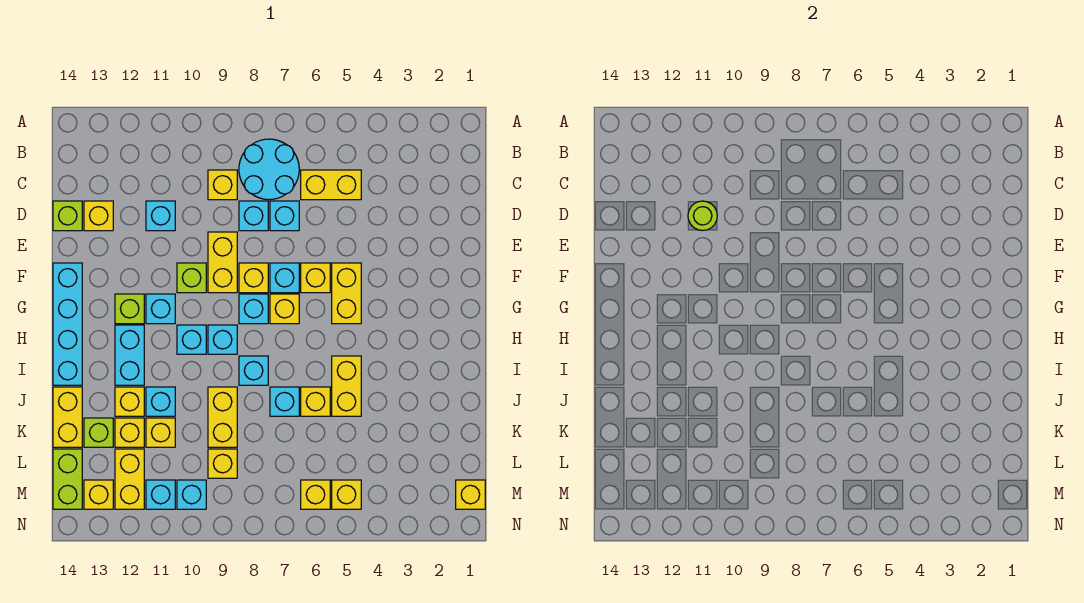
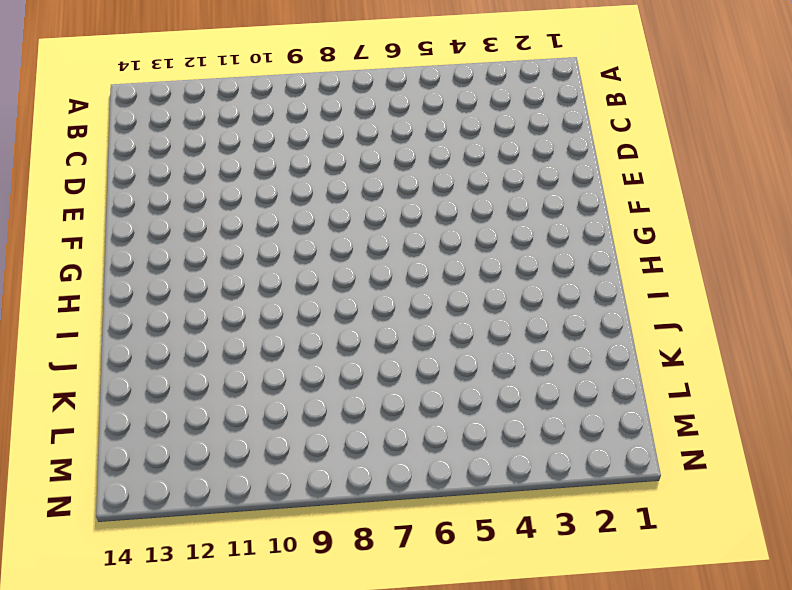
none -> cyan 2x2 round brick [239,139,299,200]
none -> yellow 1x2 brick [301,170,361,200]
none -> yellow 1x1 brick [208,170,237,200]
none -> cyan 1x1 brick [270,201,299,231]

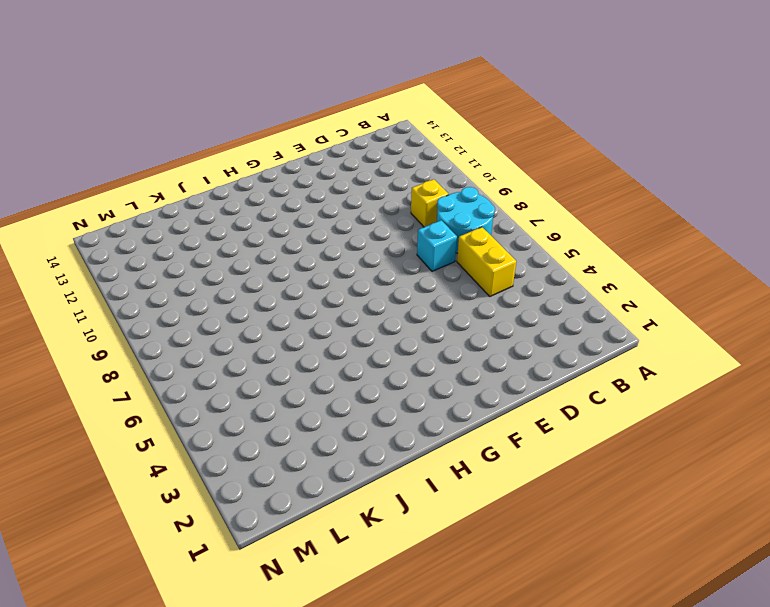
none -> cyan 1x1 brick [239,201,268,231]
none -> cyan 1x1 brick [146,201,175,231]
none -> yellow 1x1 brick [84,201,113,231]
none -> lime 1x1 brick [53,201,82,231]

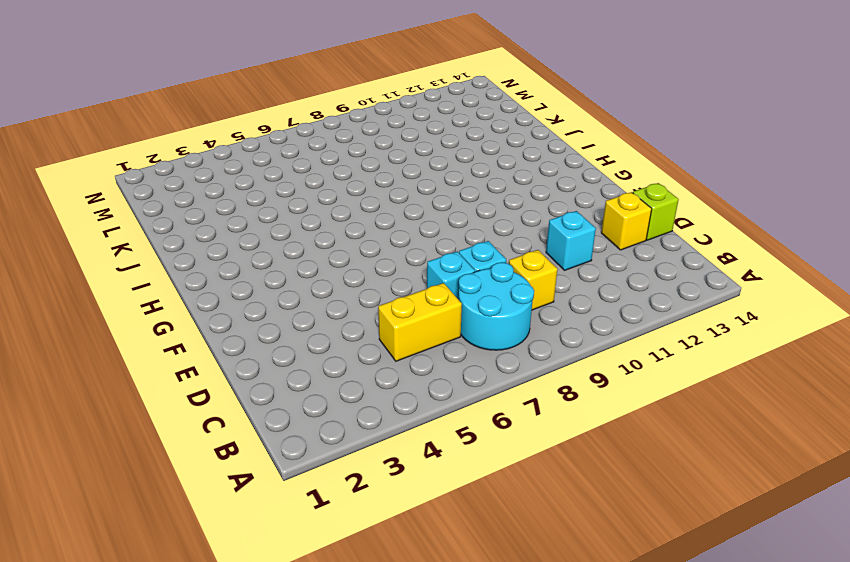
none -> yellow 1x2 brick [208,232,237,293]
none -> yellow 1x2 brick [332,263,361,324]
none -> yellow 1x1 brick [301,263,330,293]
none -> cyan 1x1 brick [270,263,299,293]

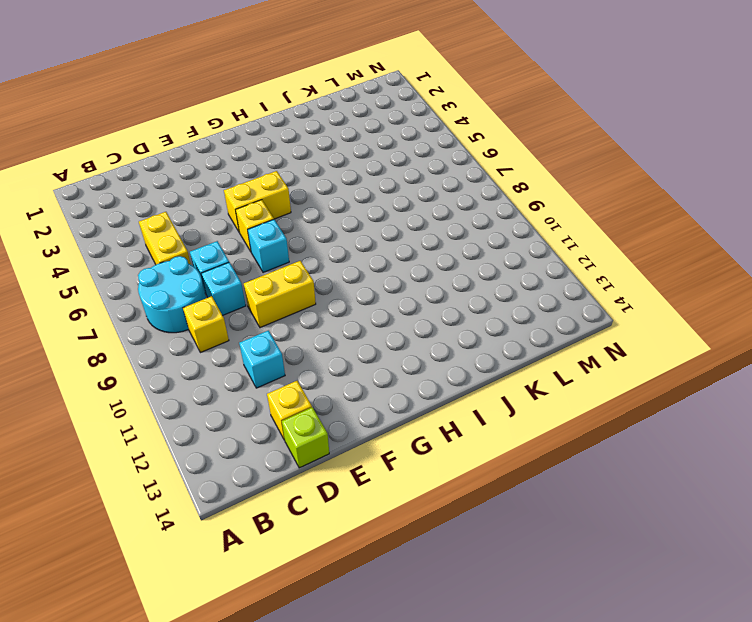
none -> yellow 1x1 brick [239,263,268,293]
none -> lime 1x1 brick [177,263,206,293]
none -> cyan 1x4 brick [53,263,82,385]
none -> yellow 1x1 brick [270,294,299,324]

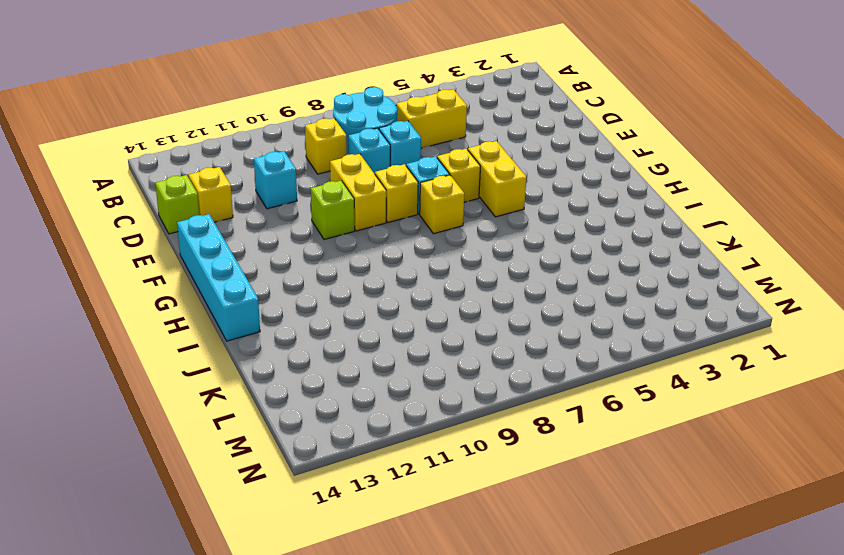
none -> cyan 1x1 brick [239,294,268,324]
none -> cyan 1x1 brick [146,294,175,324]
none -> lime 1x1 brick [115,294,144,324]
none -> cyan 1x1 brick [208,325,237,354]

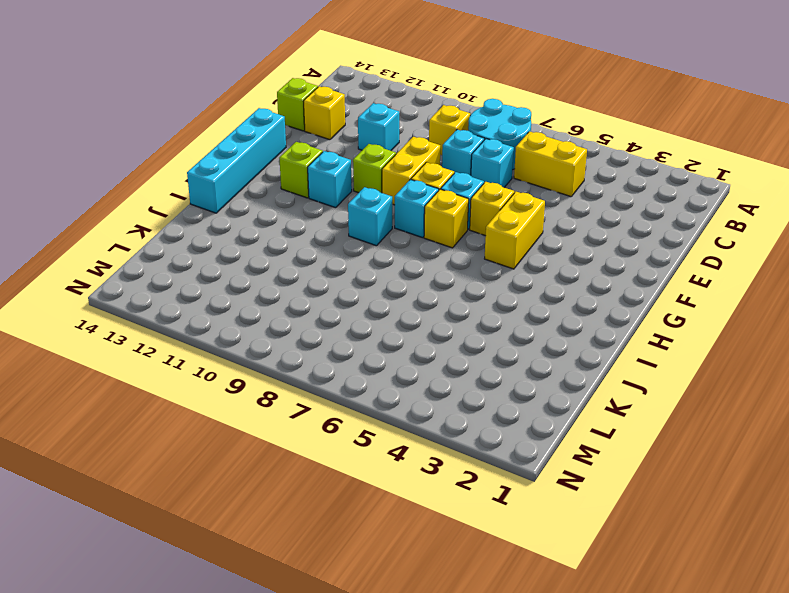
none -> cyan 1x1 brick [177,325,206,354]
none -> cyan 1x2 brick [115,325,144,385]
none -> yellow 1x2 brick [332,356,361,416]
none -> cyan 1x1 brick [239,356,268,385]

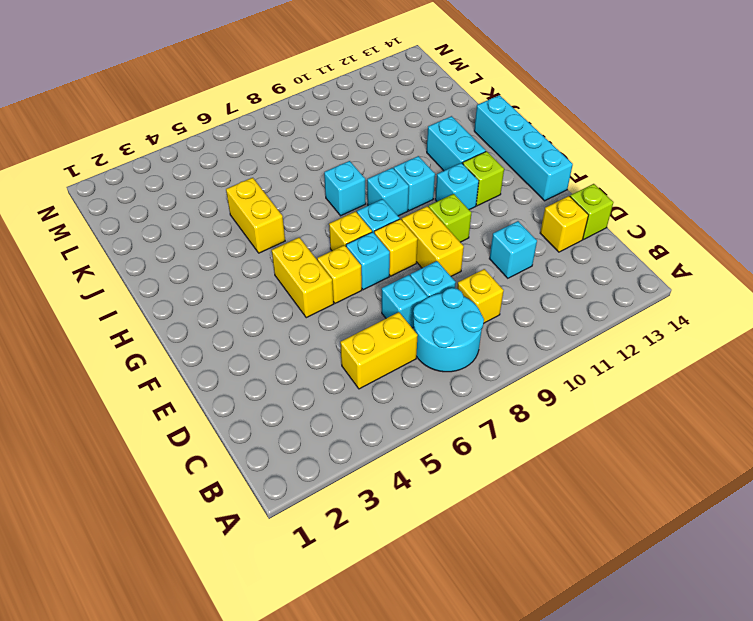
none -> yellow 1x1 brick [301,387,330,416]
none -> cyan 1x1 brick [270,387,299,416]
none -> yellow 1x2 brick [208,387,237,447]
none -> cyan 1x1 brick [146,387,175,416]

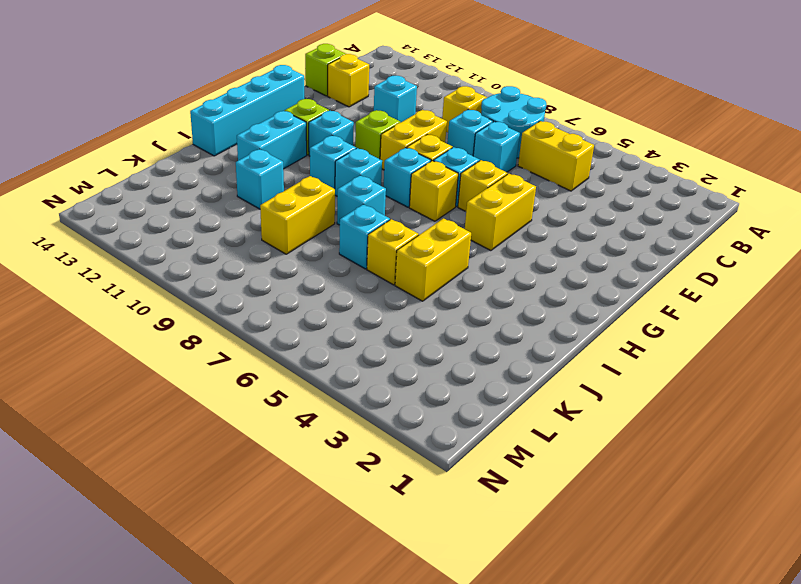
none -> yellow 1x1 brick [115,387,144,416]
none -> yellow 1x2 brick [53,387,82,447]
none -> yellow 1x1 brick [146,418,175,447]
none -> yellow 1x1 brick [115,418,144,447]

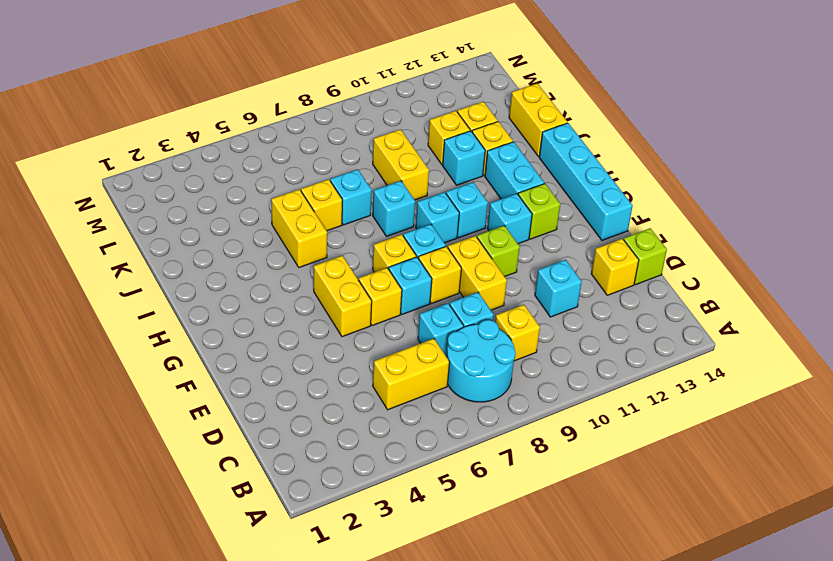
none -> lime 1x1 brick [84,418,113,447]
none -> yellow 1x1 brick [208,449,237,478]
none -> yellow 1x2 brick [115,449,144,509]
none -> lime 1x2 brick [53,449,82,509]

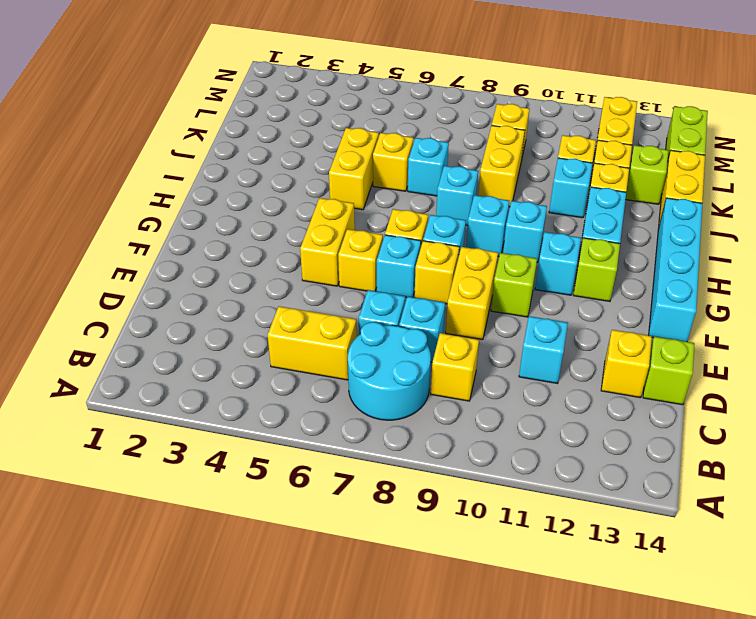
none -> yellow 1x1 brick [456,480,485,509]
none -> yellow 1x1 brick [332,480,361,509]
none -> yellow 1x1 brick [301,480,330,509]
none -> cyan 1x1 brick [177,480,206,509]

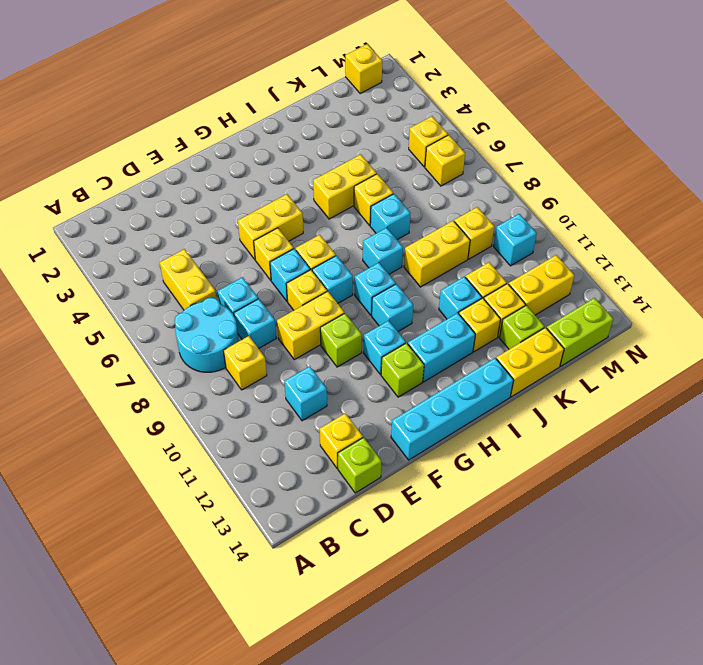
none -> cyan 1x1 brick [146,480,175,509]
none -> yellow 1x1 brick [84,480,113,509]
none -> lime 1x1 round brick [688,201,717,231]

